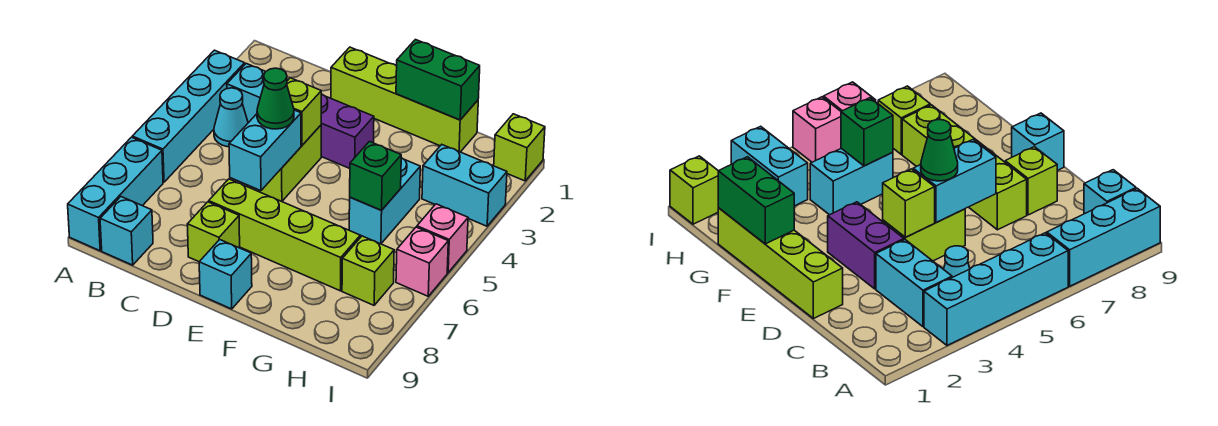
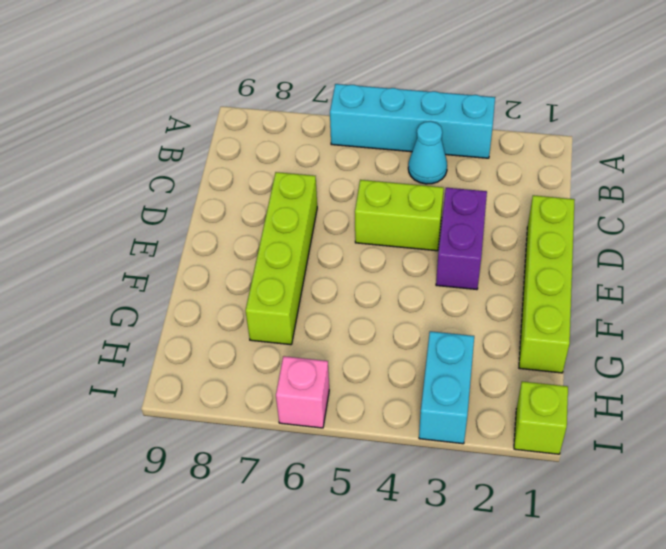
none -> cyan 1x3 brick [68,137,163,251]
none -> cyan 1x2 brick [227,64,288,123]
none -> cyan 1x1 brick [100,197,153,265]

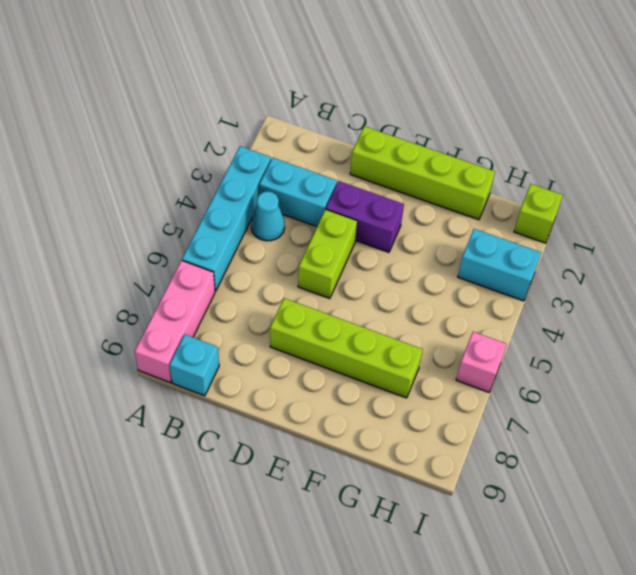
pink 1x3 brick [135,260,215,383] -> cyan 1x3 brick [68,137,163,251]
none -> lime 1x1 brick [187,202,240,262]
none -> cyan 1x1 brick [199,240,252,309]
none -> cyan 1x2 brick [349,158,420,244]

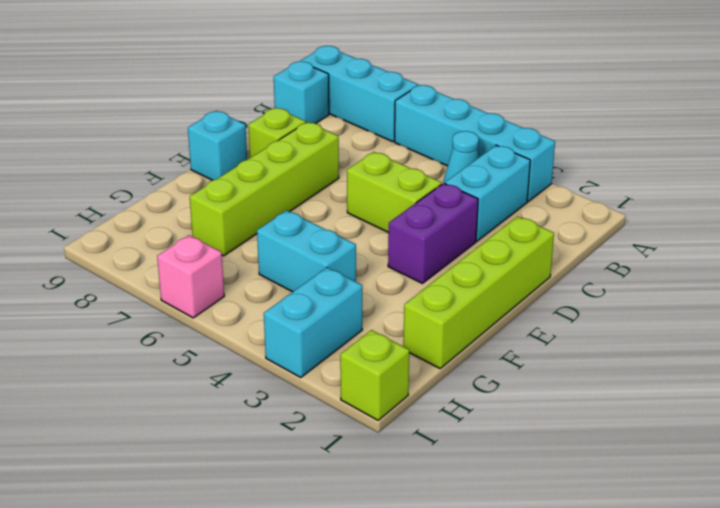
none -> lime 1x1 brick [342,236,394,305]
none -> pink 1x1 brick [417,204,468,273]
none -> lime 1x1 brick [287,78,321,145]

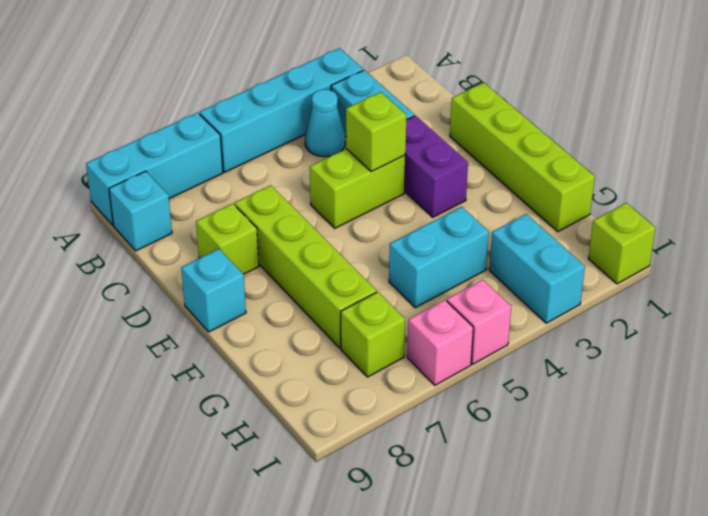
none -> cyan 1x2 brick [229,110,301,191]
none -> green 1x2 brick [396,40,480,120]
none -> green 1x1 brick [350,142,401,210]

